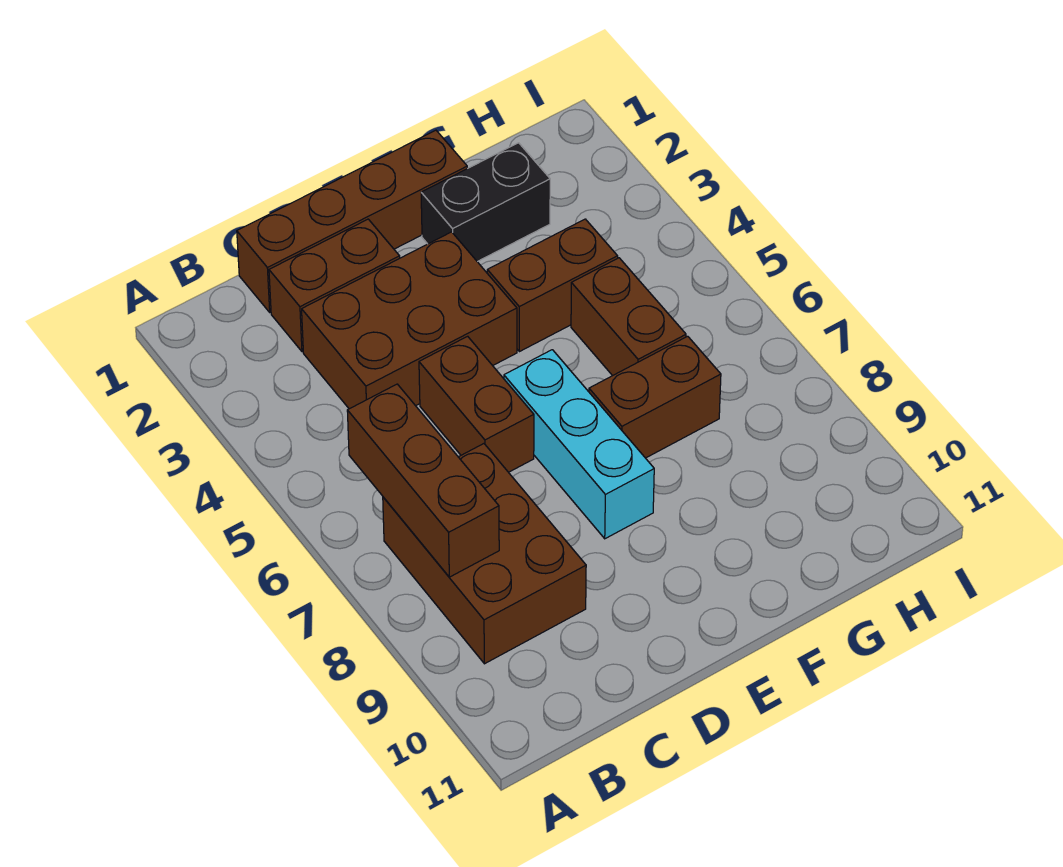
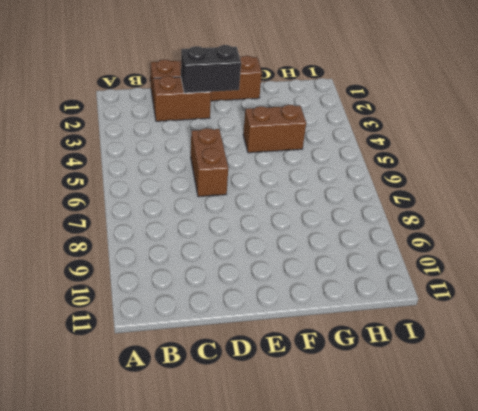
black 1x2 brick [181,45,241,93] -> black 1x2 brick moved to [421,143,550,262]
none -> brown 2x3 brick [383,444,586,664]
none -> brown 2x3 brick [302,232,517,409]

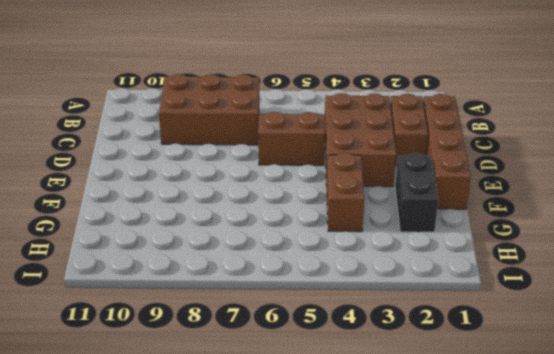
none -> cyan 1x3 brick [504,350,654,539]
none -> brown 1x2 brick [589,336,721,458]

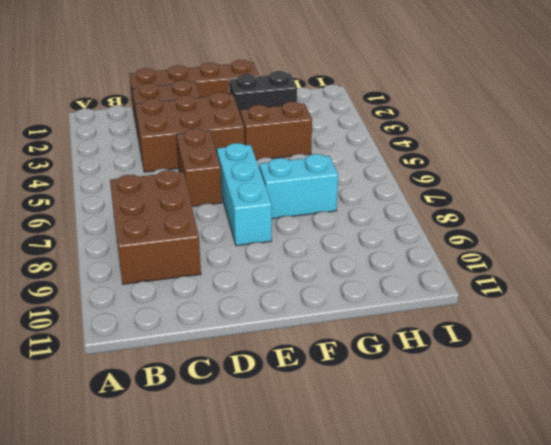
cyan 1x2 brick [259,154,338,219] -> brown 1x2 brick [589,336,721,458]
none -> brown 1x2 brick [571,258,686,376]
none -> brown 1x3 brick [347,384,499,577]

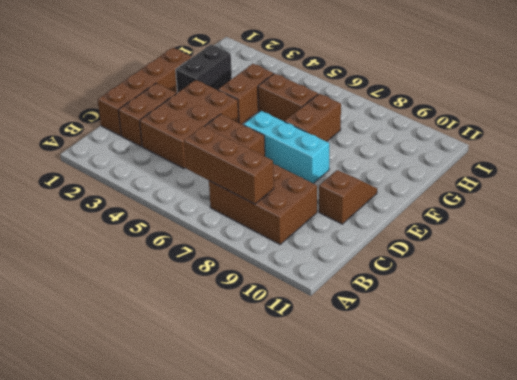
brown 1x2 slope [319,170,377,224] -> none

